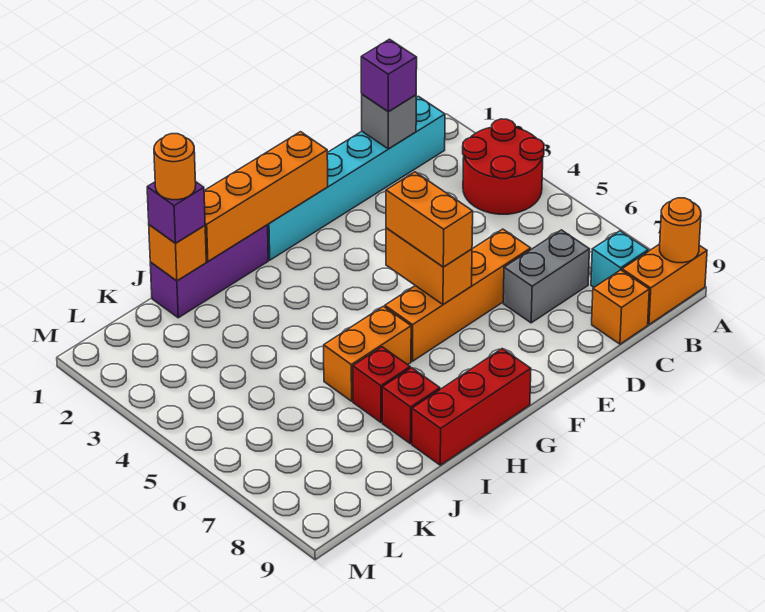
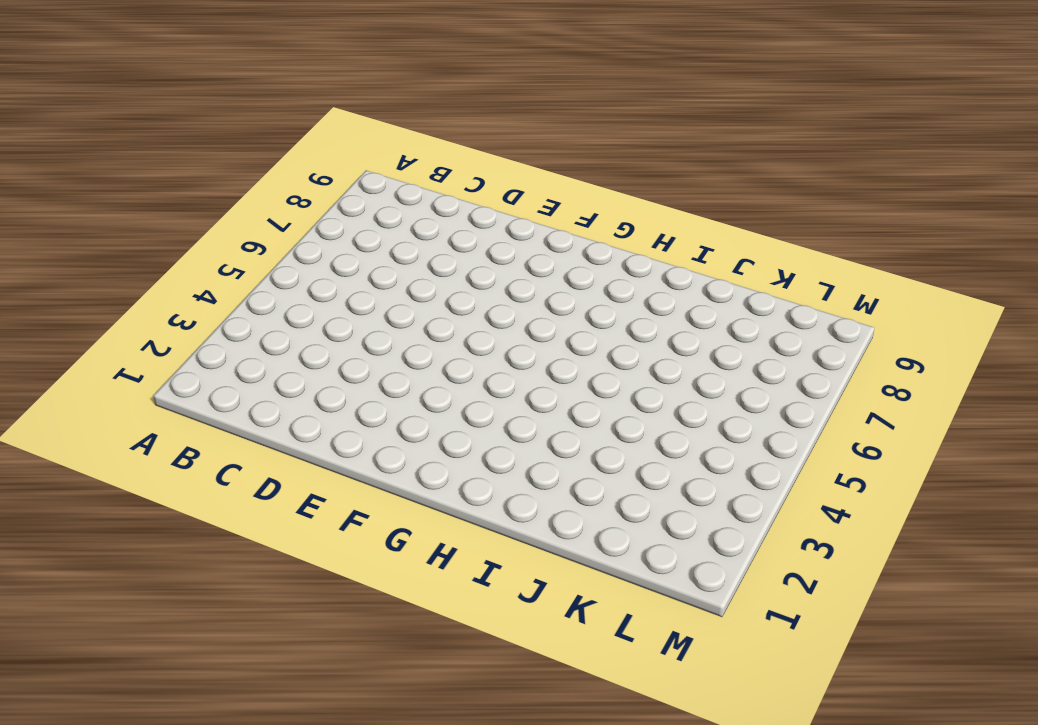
none -> red 2x2 round brick [463,119,544,214]
none -> orange 1x2 brick [622,244,707,324]
none -> cyan 1x6 brick [268,96,445,260]

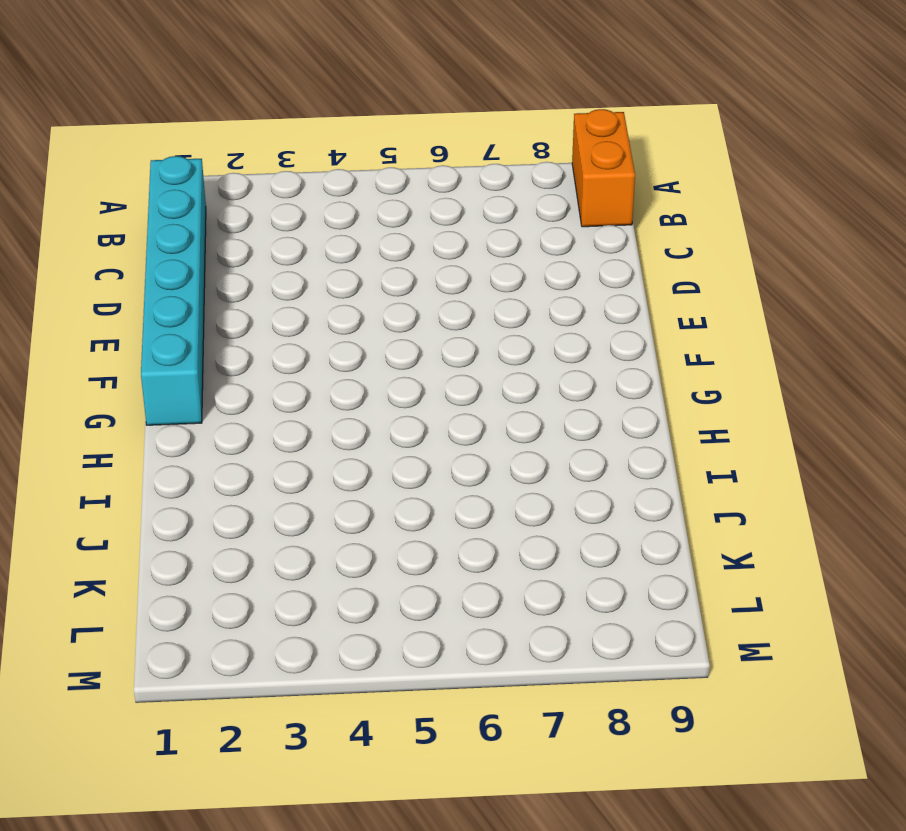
none -> red 2x2 round brick [463,119,544,214]
none -> cyan 1x1 brick [591,231,648,287]
none -> grey 1x2 brick [503,230,590,323]

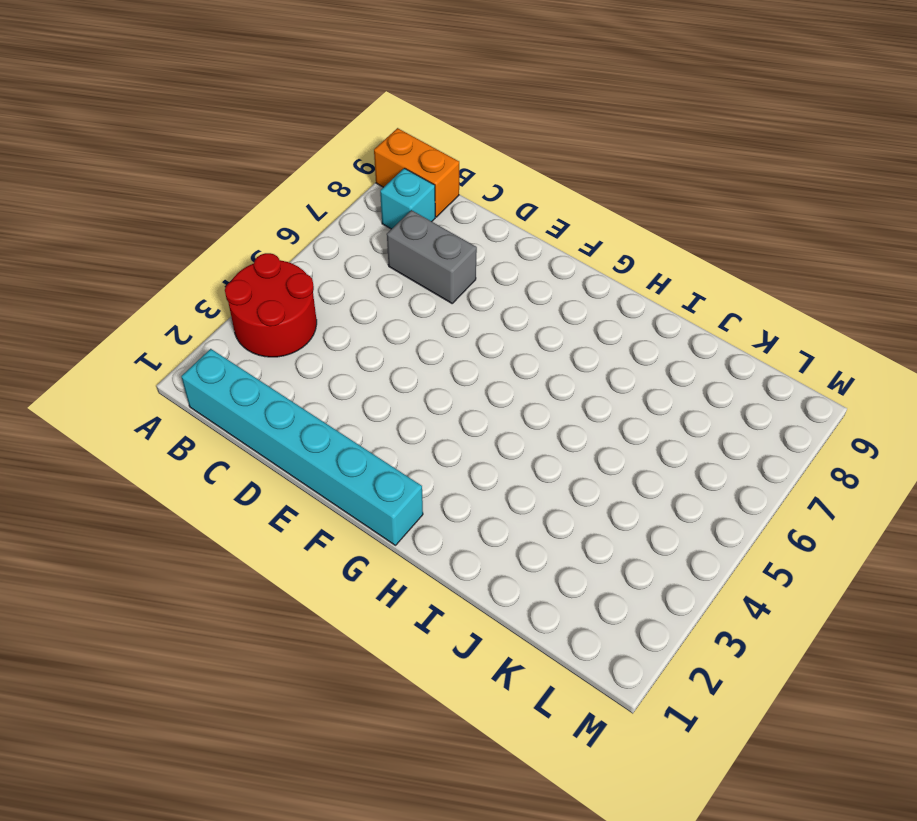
none -> orange 1x1 brick [592,270,649,344]
none -> orange 1x4 brick [385,229,531,361]
none -> red 1x3 brick [412,349,531,465]

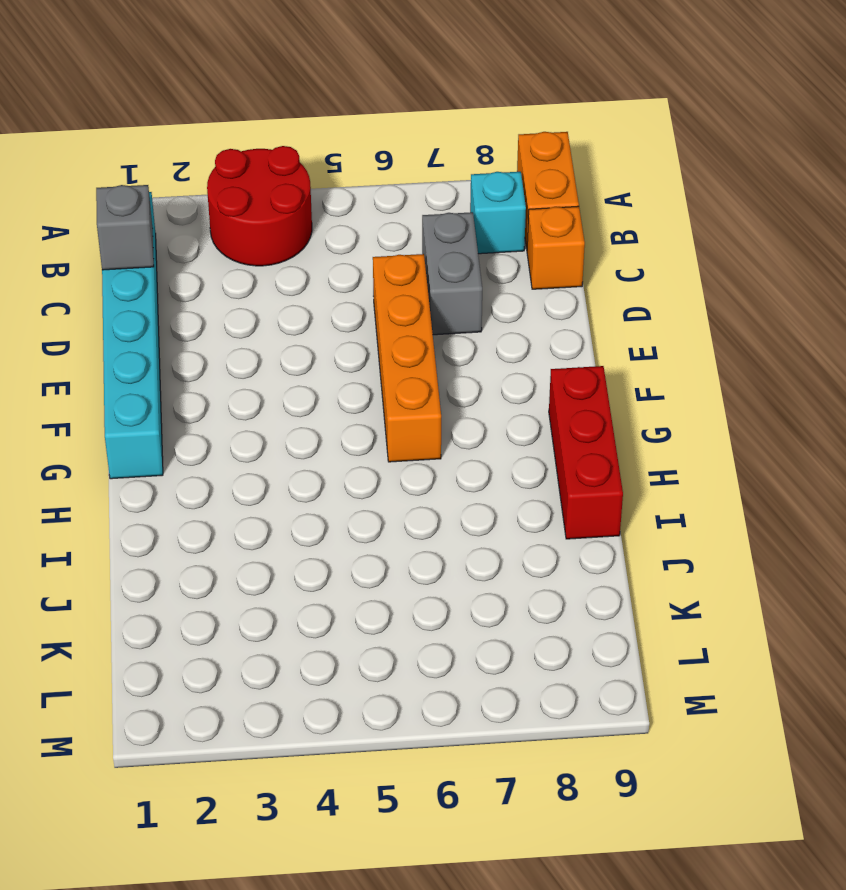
none -> purple 1x3 brick [150,225,268,318]
none -> orange 1x2 brick [324,306,411,401]
none -> red 1x1 brick [353,347,410,422]

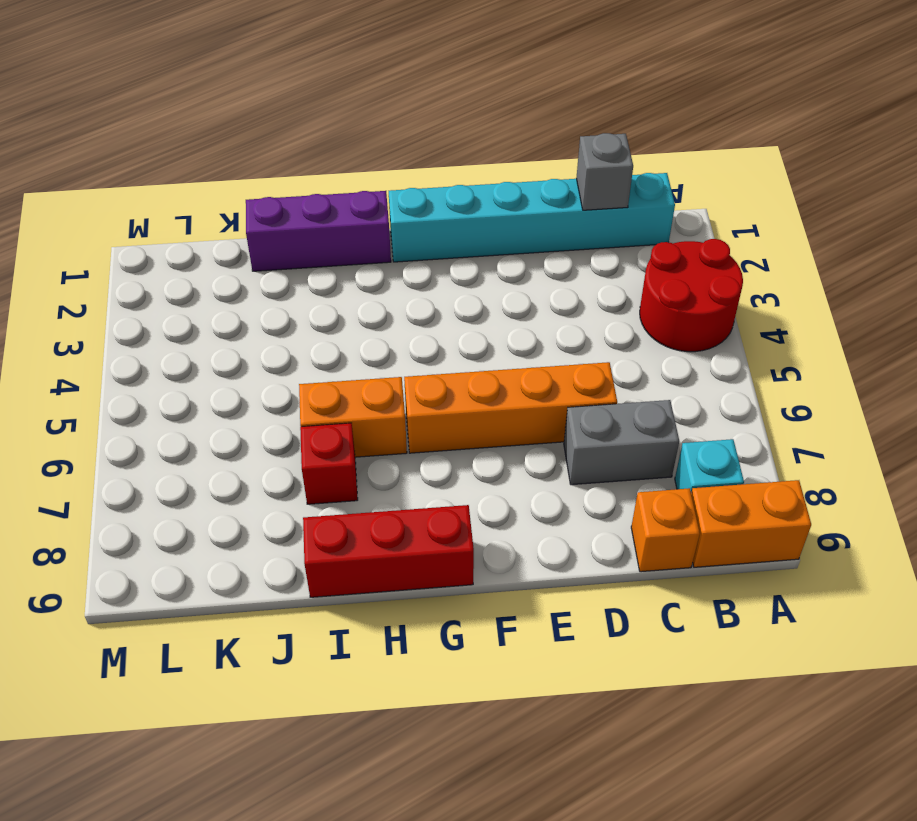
none -> red 1x1 brick [382,368,440,444]
none -> orange 1x1 round brick [660,198,701,263]
none -> orange 1x4 brick [204,132,328,261]

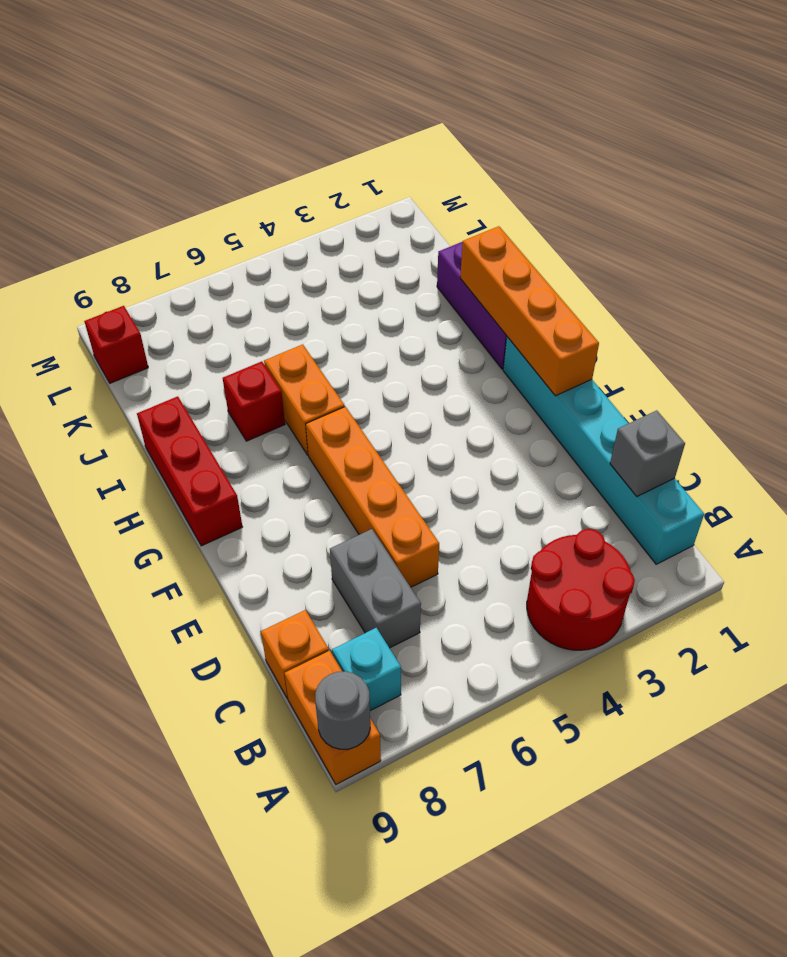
grey 1x1 round brick [315,671,370,749] -> orange 1x1 round brick [660,198,701,263]
red 1x1 brick [84,306,148,383] -> red 1x1 brick moved to [382,368,440,444]
none -> orange 1x2 brick [386,228,472,305]
none -> orange 1x1 brick [149,225,206,281]
none -> purple 1x1 brick [361,39,417,111]

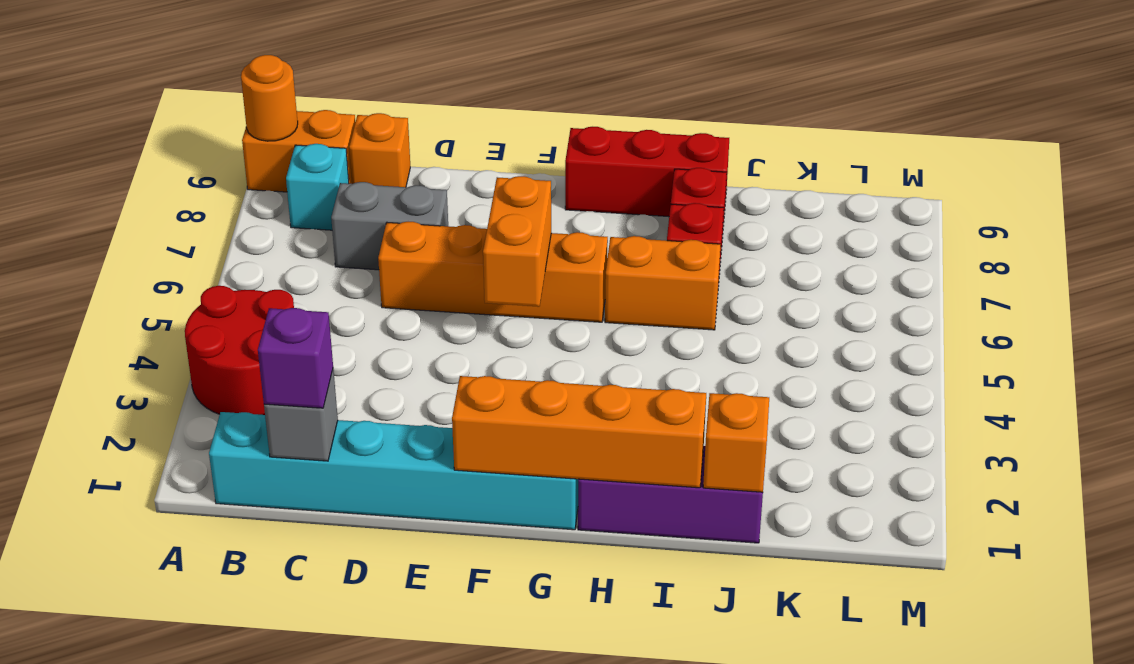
none -> orange 1x2 brick [386,172,473,267]
none -> purple 1x1 brick [147,181,205,243]
none -> orange 1x1 round brick [154,134,196,200]

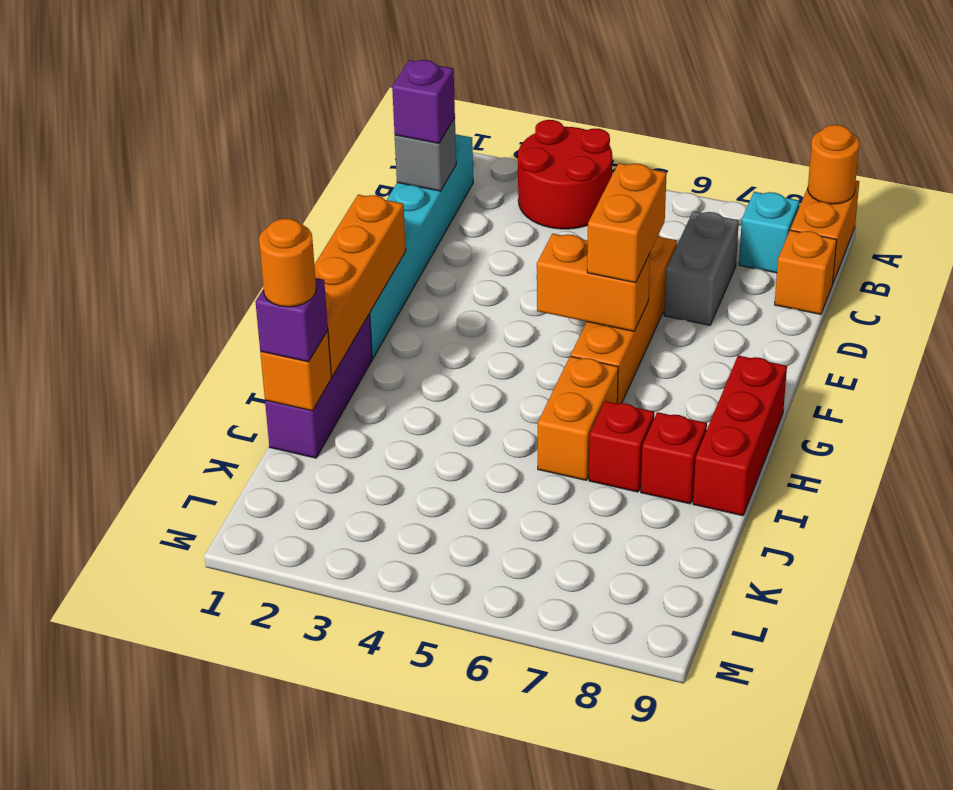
orange 1x2 brick [587,163,667,283] -> orange 1x2 brick turned to [386,172,473,267]

